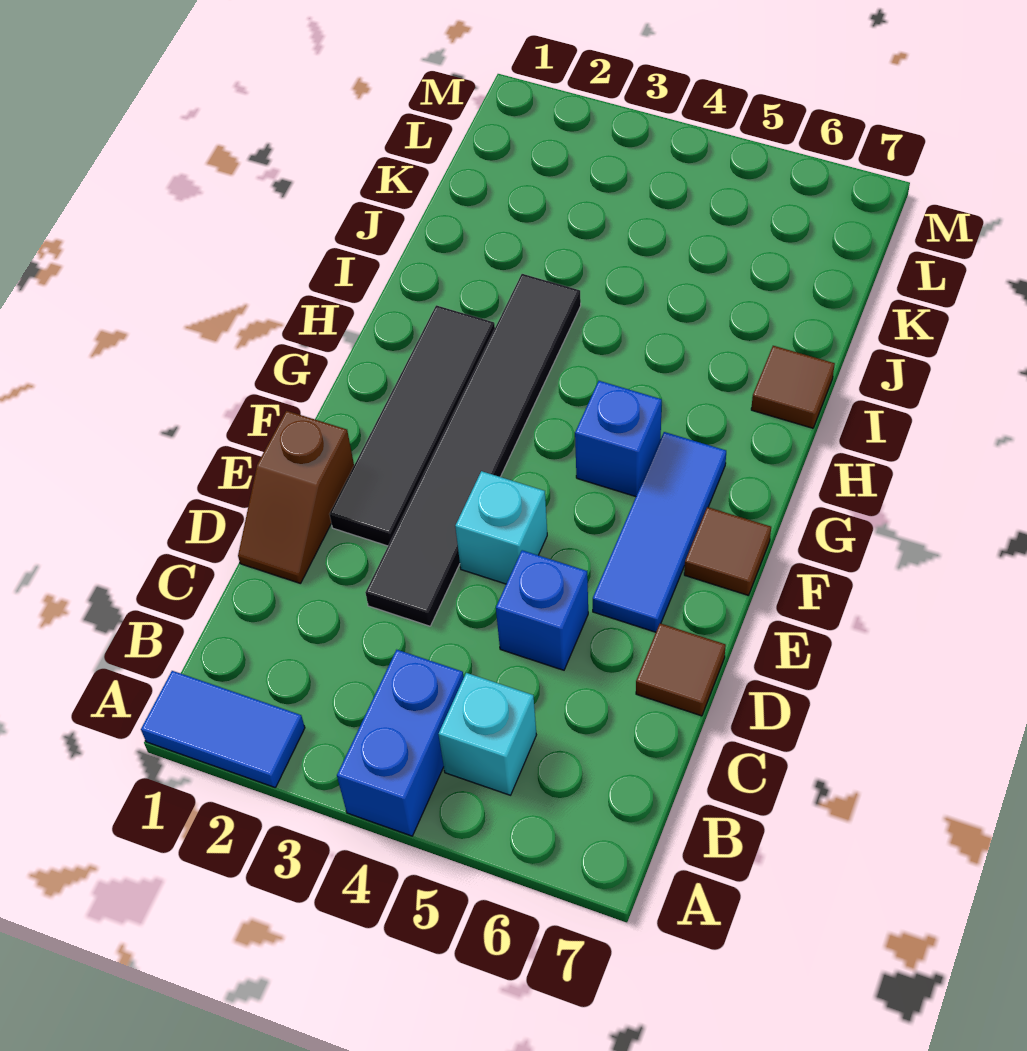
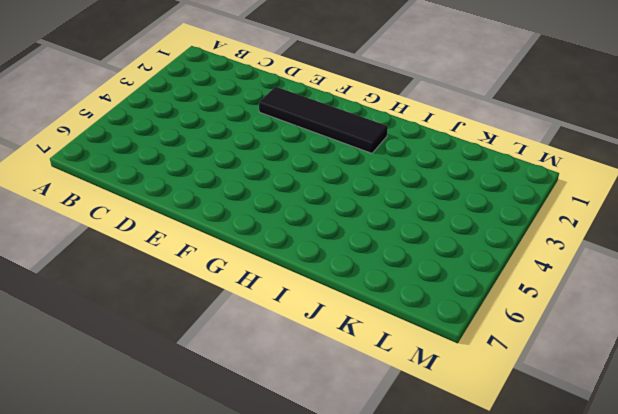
none -> blue 1x2 tile [141,671,305,787]
none -> blue 1x2 brick [337,650,464,836]
none -> cyan 1x1 brick [438,673,536,795]

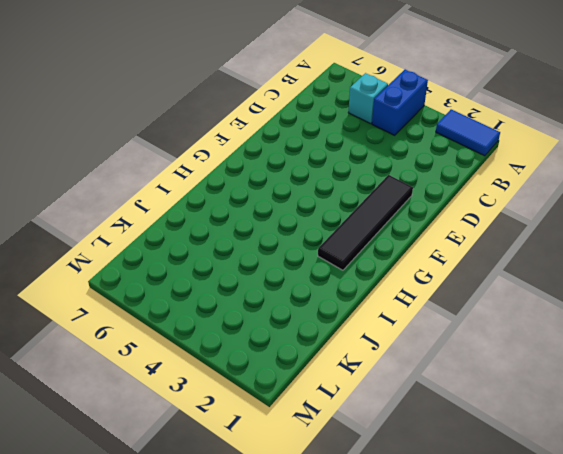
none -> brown 1x2 slope [238,411,354,584]
none -> black 1x6 tile [365,274,581,626]
none -> blue 1x1 brick [496,550,588,670]

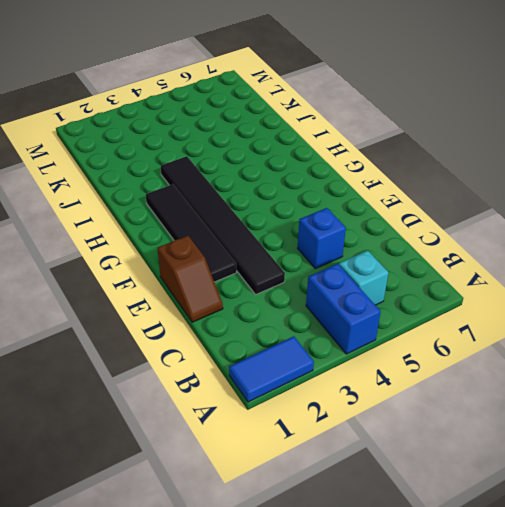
none -> brown 1x1 tile [636,623,726,716]
none -> cyan 1x1 brick [455,471,547,584]
none -> blue 1x3 tile [593,432,726,632]

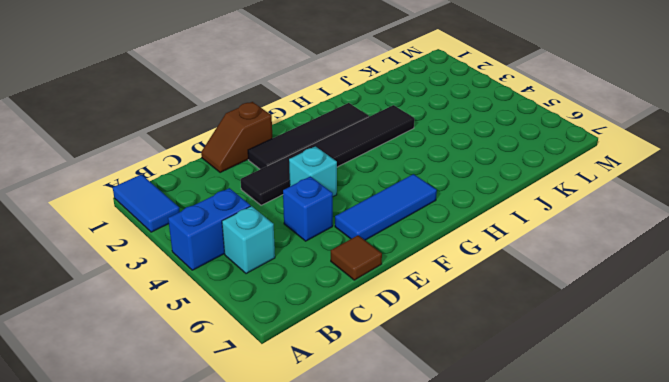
none -> brown 1x1 tile [684,507,771,595]
none -> blue 1x1 brick [575,381,662,497]
none -> brown 1x1 tile [751,346,835,428]

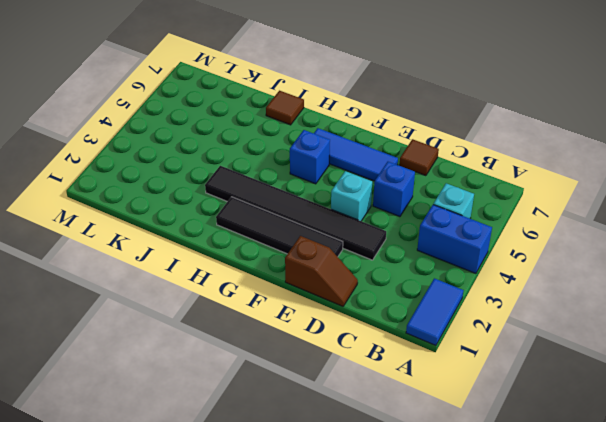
none -> brown 1x1 tile [684,507,771,595]

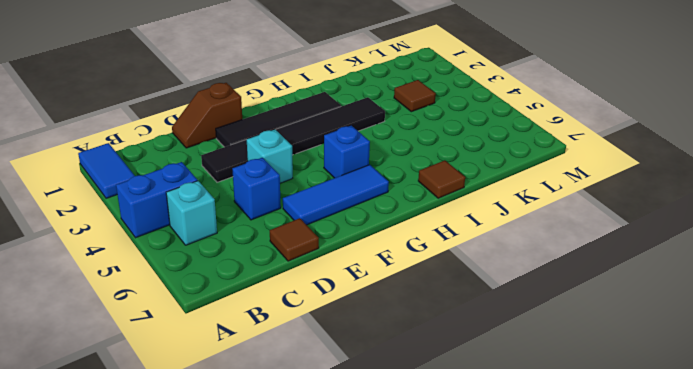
brown 1x1 tile [394,80,436,112] -> brown 1x1 tile moved to [684,507,771,595]

